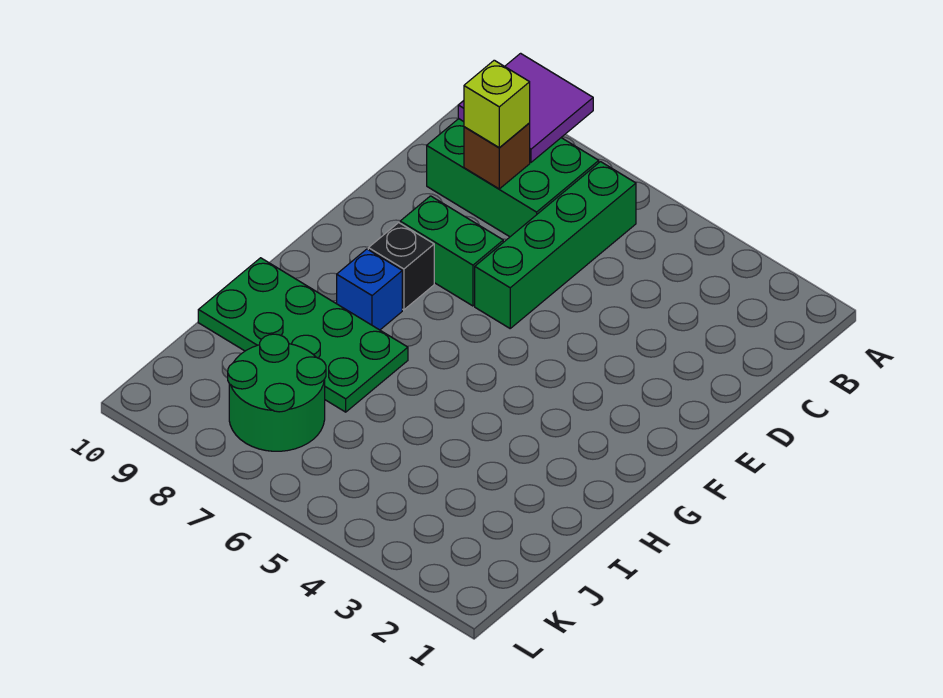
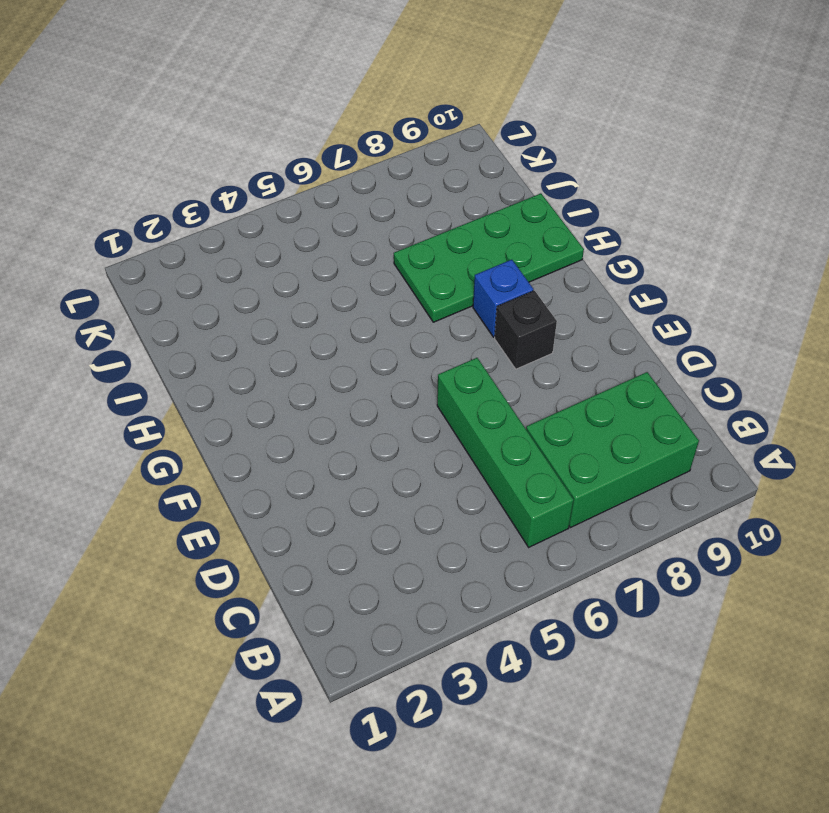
none -> green 1x2 brick [400,196,503,306]
none -> green 2x2 round brick [228,334,326,451]

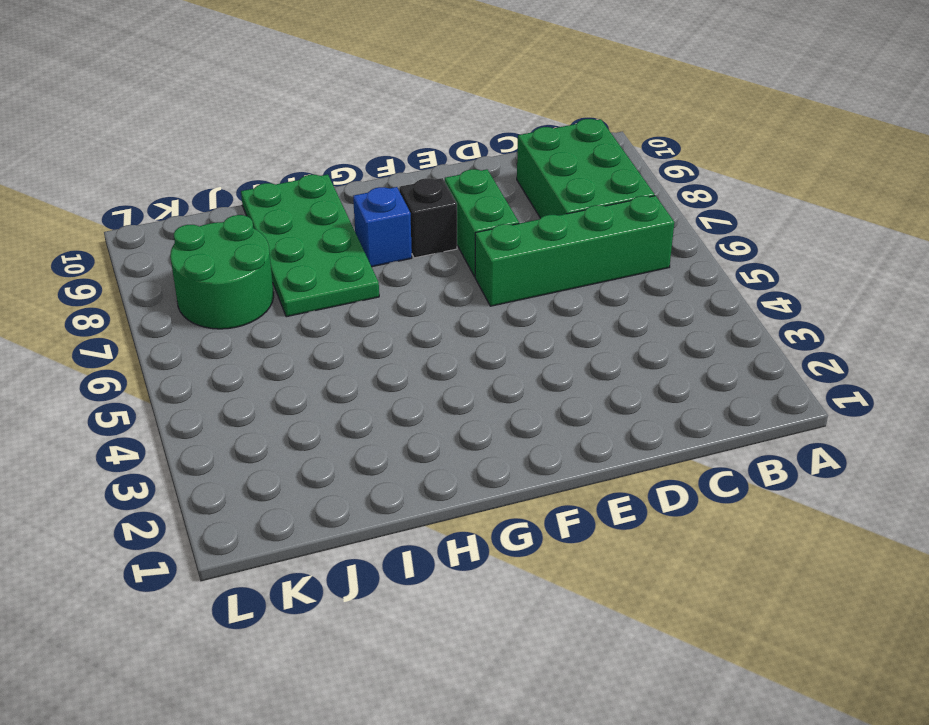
none -> purple 2x2 tile [458,53,593,162]
none -> brown 1x1 brick [464,123,530,189]

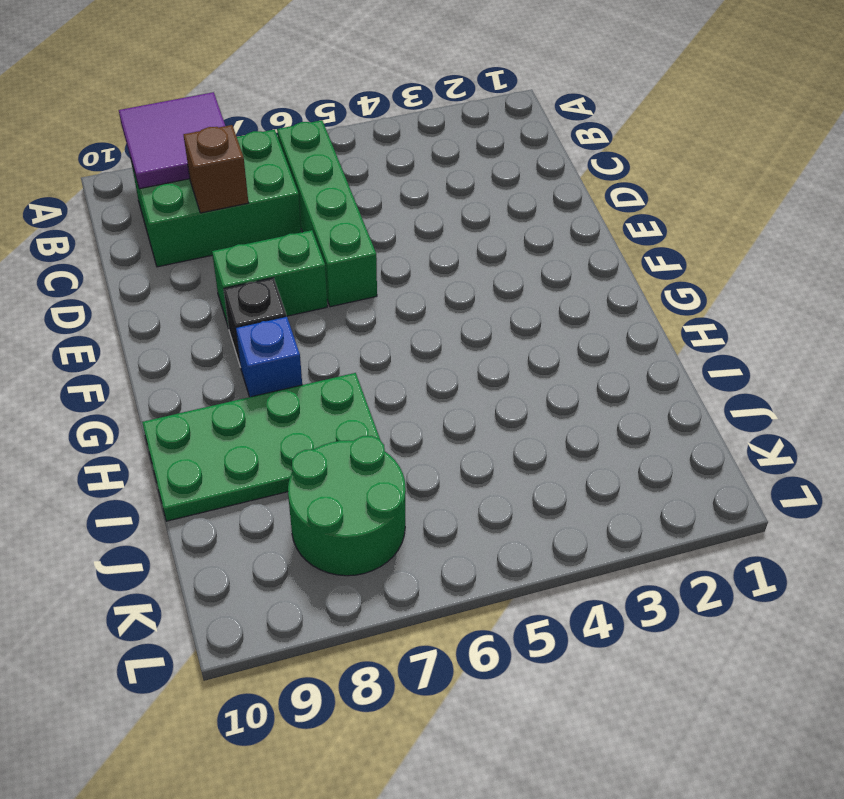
none -> lime 1x1 brick [464,60,530,147]

